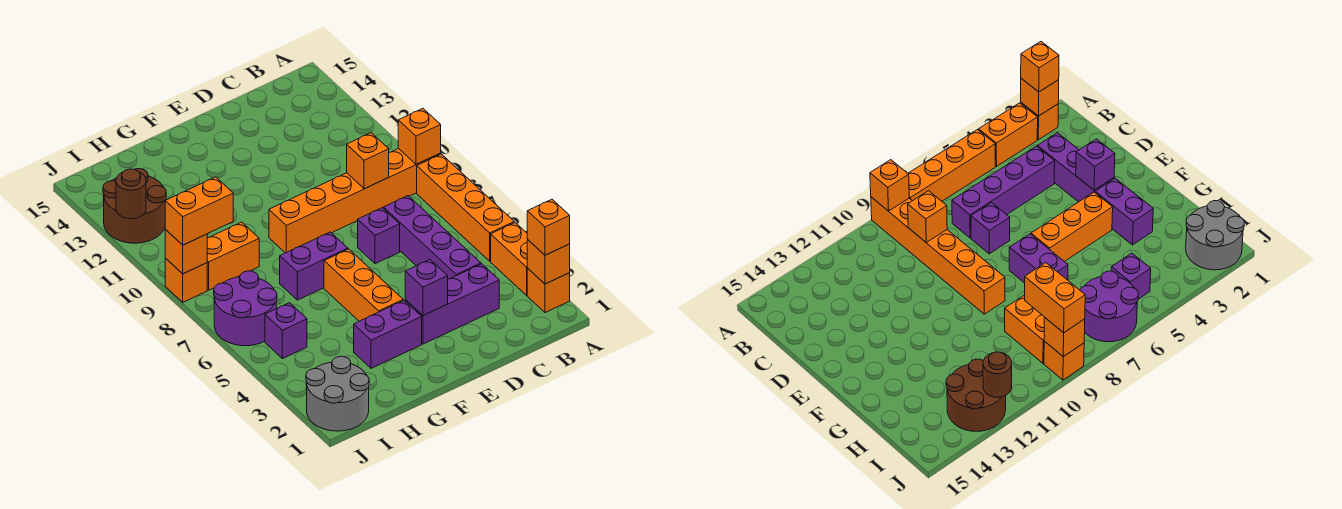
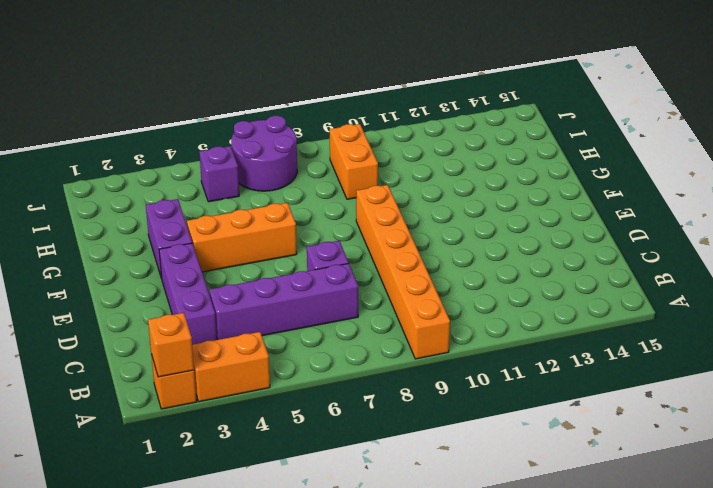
none -> orange 1x4 brick [417,154,514,261]
none -> purple 1x2 brick [280,232,348,300]
none -> grey 2x2 round brick [306,356,369,431]

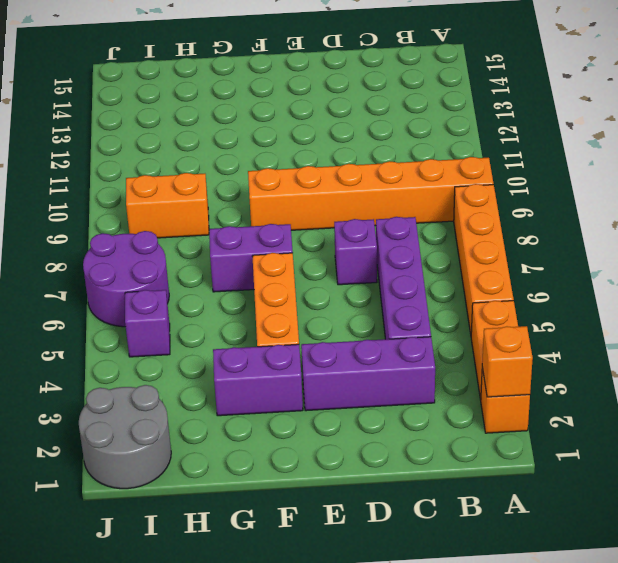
none -> brown 2x2 round brick [103,169,166,243]
none -> orange 1x1 brick [165,258,207,302]
none -> orange 1x1 brick [398,109,441,164]

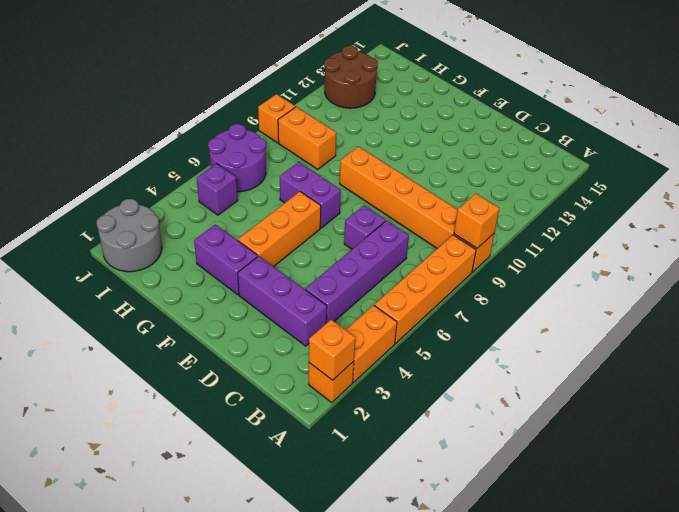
none -> orange 1x1 brick [347,133,389,189]
none -> purple 1x1 brick [405,260,448,315]
none -> orange 1x1 brick [165,230,207,274]

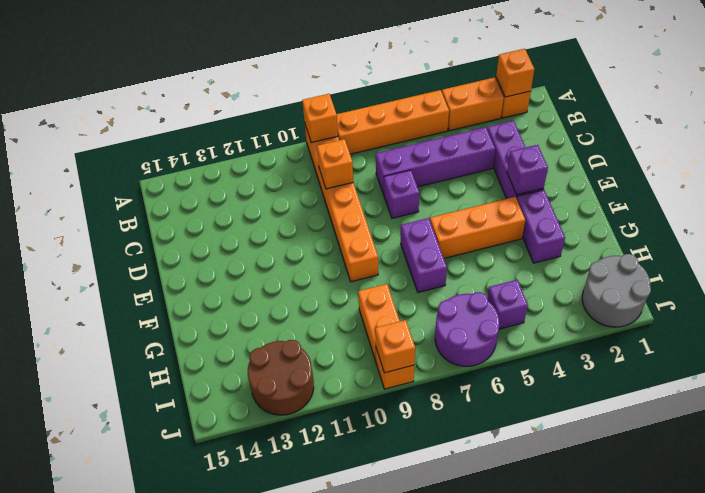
none -> brown 1x1 round brick [116,169,146,219]
none -> orange 1x1 brick [527,199,570,255]
none -> orange 1x2 brick [165,177,233,245]

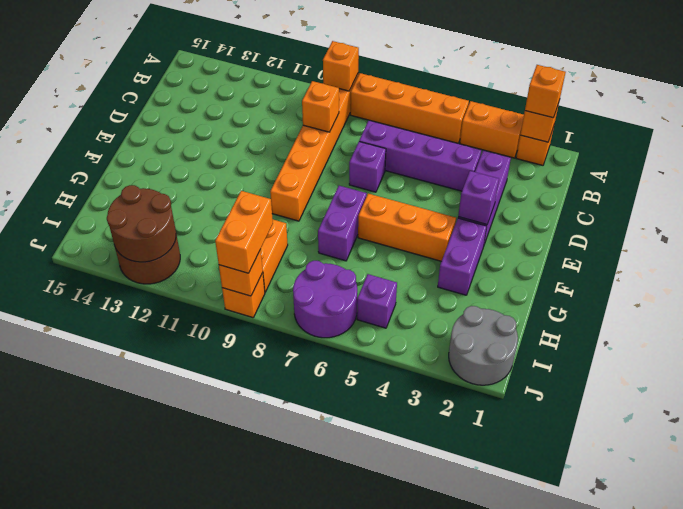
brown 2x2 round brick [107,185,176,262] -> brown 1x1 round brick [116,169,146,219]

